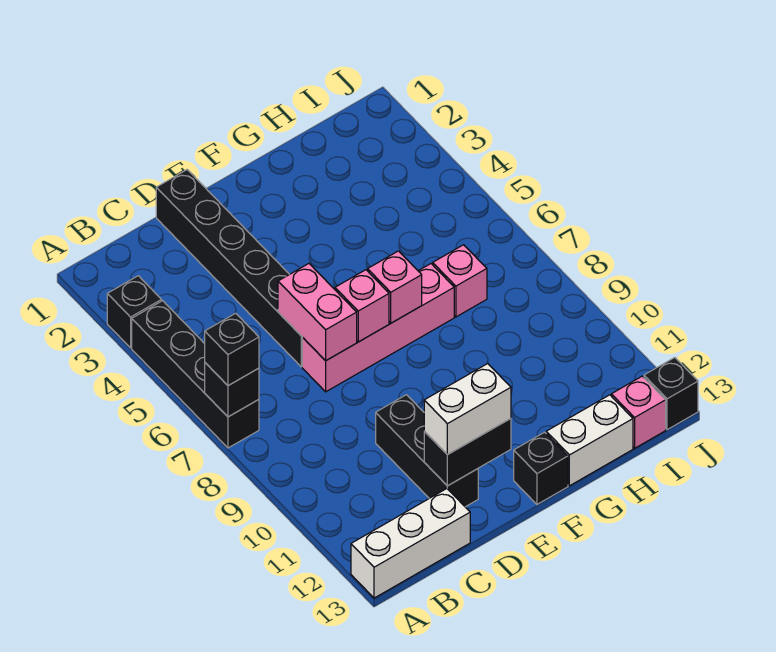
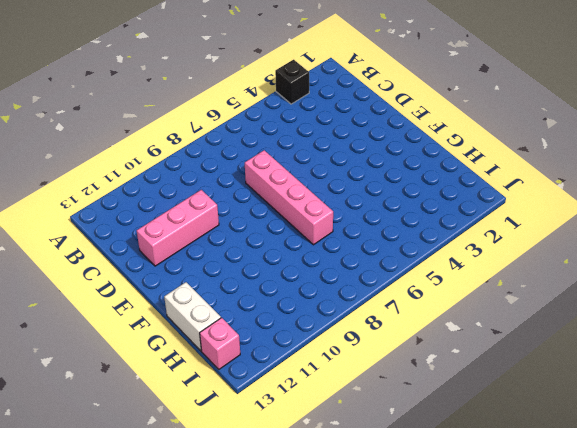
pink 1x3 brick [137,190,219,266] -> black 1x3 brick [376,395,478,507]
none -> black 1x4 brick [132,301,259,448]
none -> white 1x3 brick [351,489,470,598]
none -> black 1x6 brick [156,170,303,367]

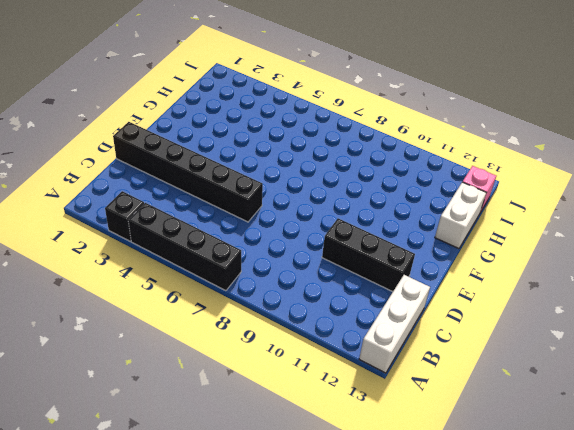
none -> pink 1x4 brick [302,264,454,392]
none -> black 1x1 brick [514,432,568,504]
none -> pink 1x1 brick [433,245,487,317]

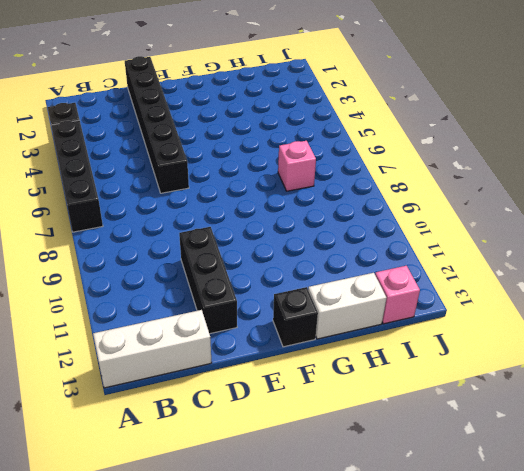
none -> pink 1x4 brick [302,264,454,392]
none -> black 1x1 brick [644,358,698,430]
none -> black 1x1 brick [205,363,259,417]

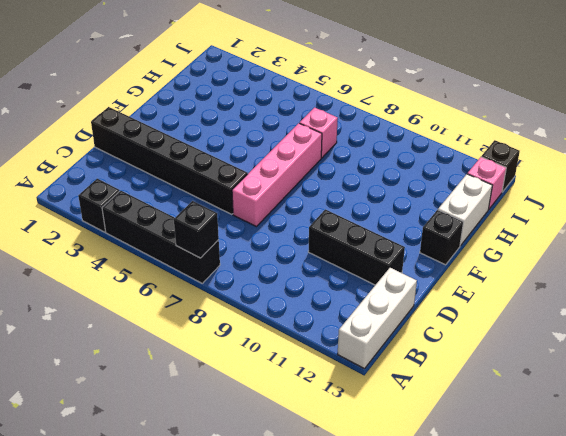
none -> pink 1x2 brick [278,264,357,361]
none -> black 1x2 brick [424,419,511,486]
none -> pink 1x1 brick [335,270,389,342]

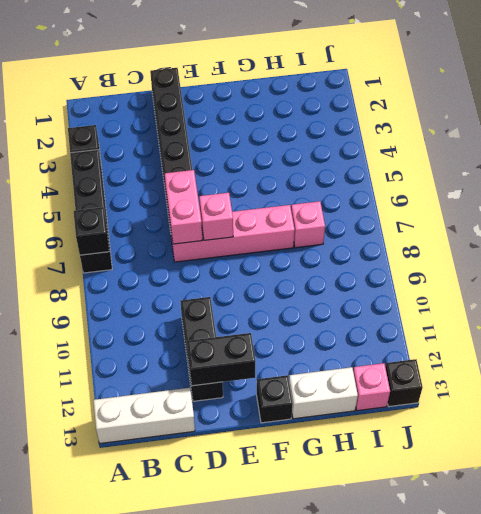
none -> pink 1x1 brick [368,251,422,323]
none -> black 1x1 brick [205,313,259,386]
none -> white 1x2 brick [424,364,511,455]

